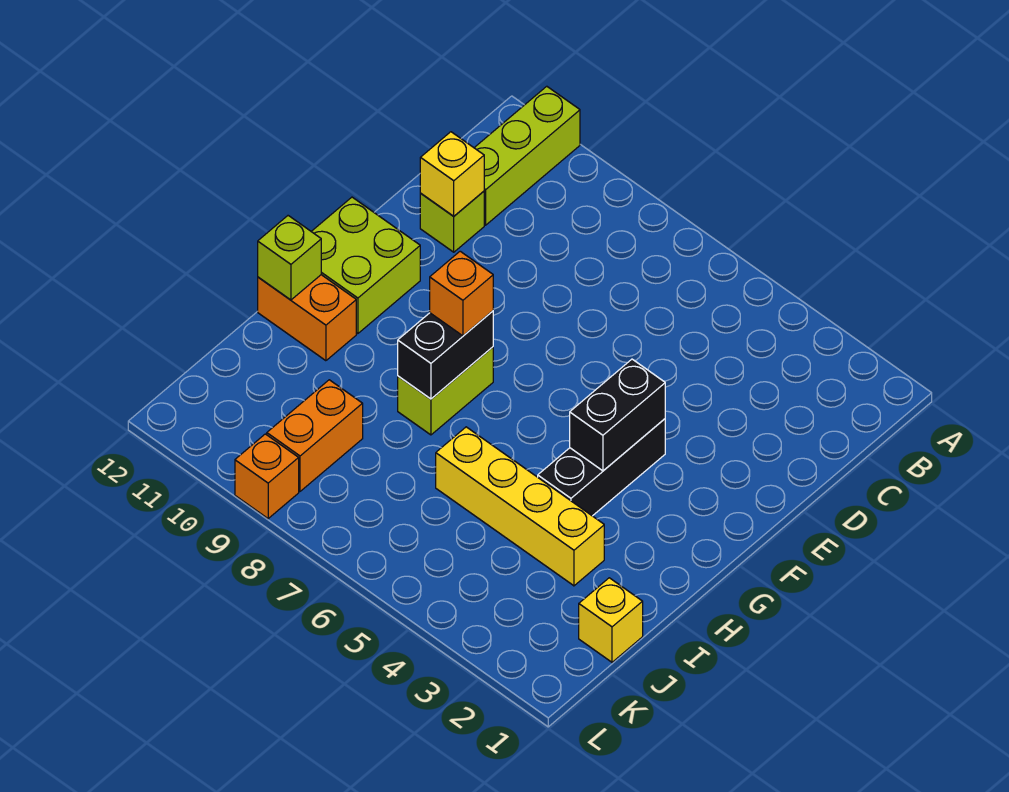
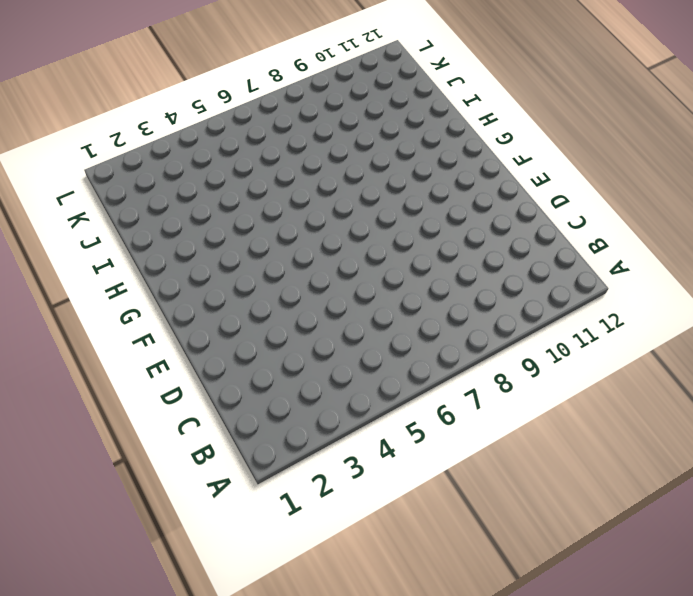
none -> lime 1x3 brick [474,86,580,225]
none -> lime 1x1 brick [420,191,484,252]
none -> black 1x3 brick [538,419,665,516]

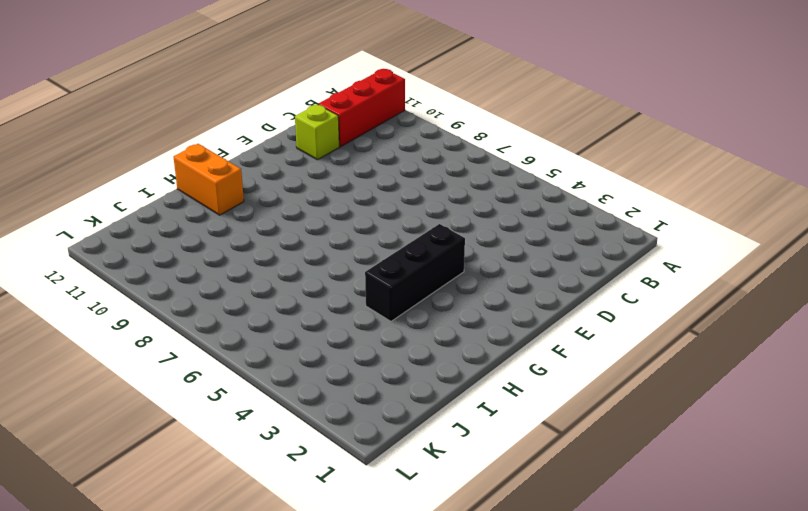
red 1x3 brick [318,69,405,147] -> lime 1x3 brick [474,86,580,225]
none -> lime 2x2 brick [311,197,420,334]
none -> lime 1x2 brick [398,347,493,435]
none -> yellow 1x4 brick [436,427,604,586]

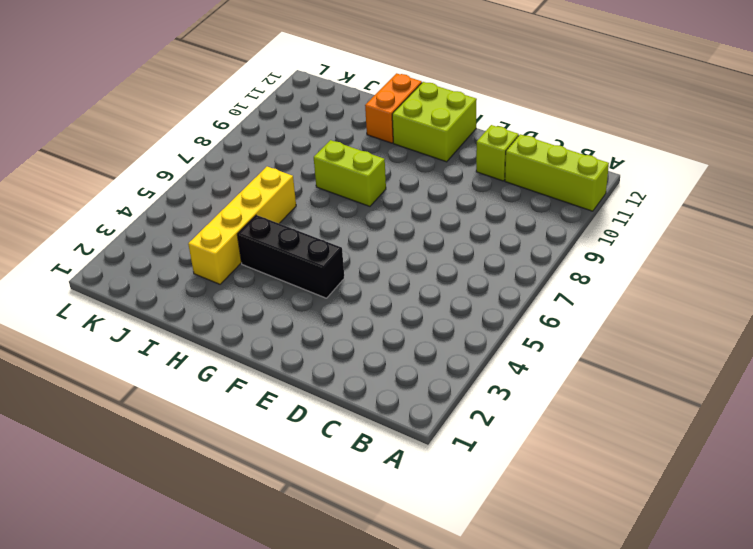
none -> yellow 1x1 brick [579,578,643,662]
none -> orange 1x2 brick [267,380,363,491]
none -> orange 1x1 brick [235,434,299,519]

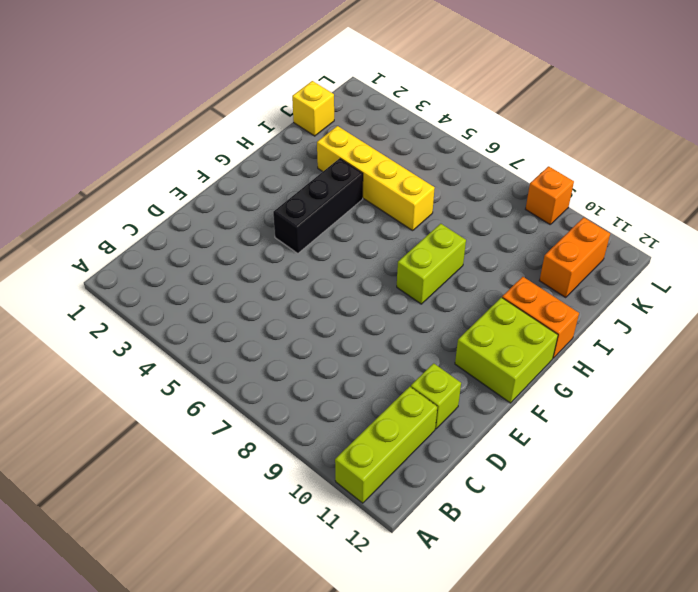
orange 1x2 brick [539,217,610,298] -> orange 1x2 brick moved to [267,380,363,491]
none -> yellow 1x1 brick [420,132,484,216]
none -> black 1x2 brick [570,359,665,471]
none -> black 1x2 brick [398,311,493,399]

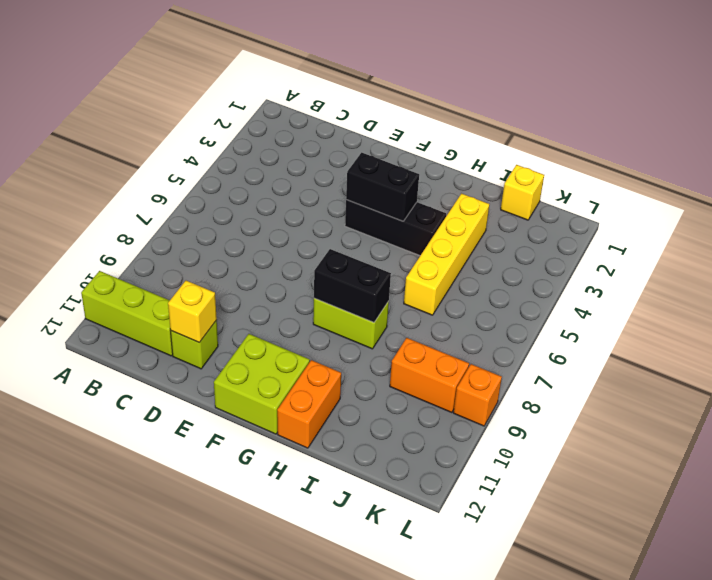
none -> lime 1x1 brick [258,216,321,300]
none -> orange 1x1 brick [430,251,493,336]

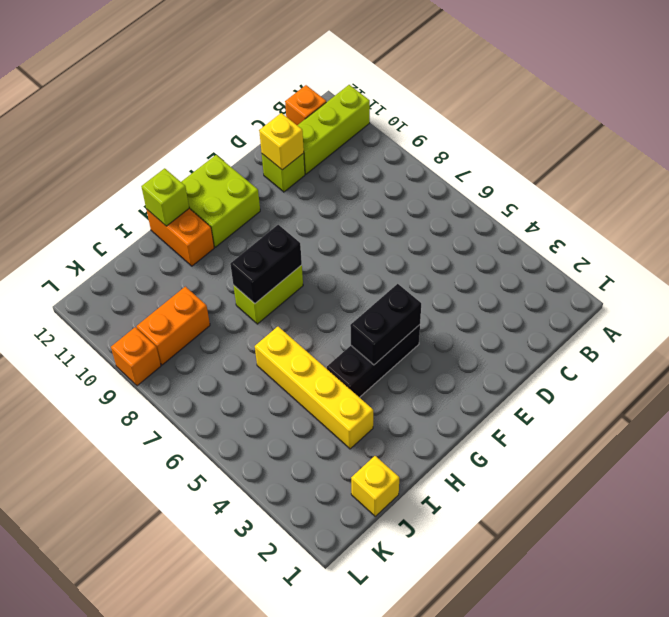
orange 1x1 brick [285,85,326,125] -> orange 1x1 brick moved to [430,251,493,336]

